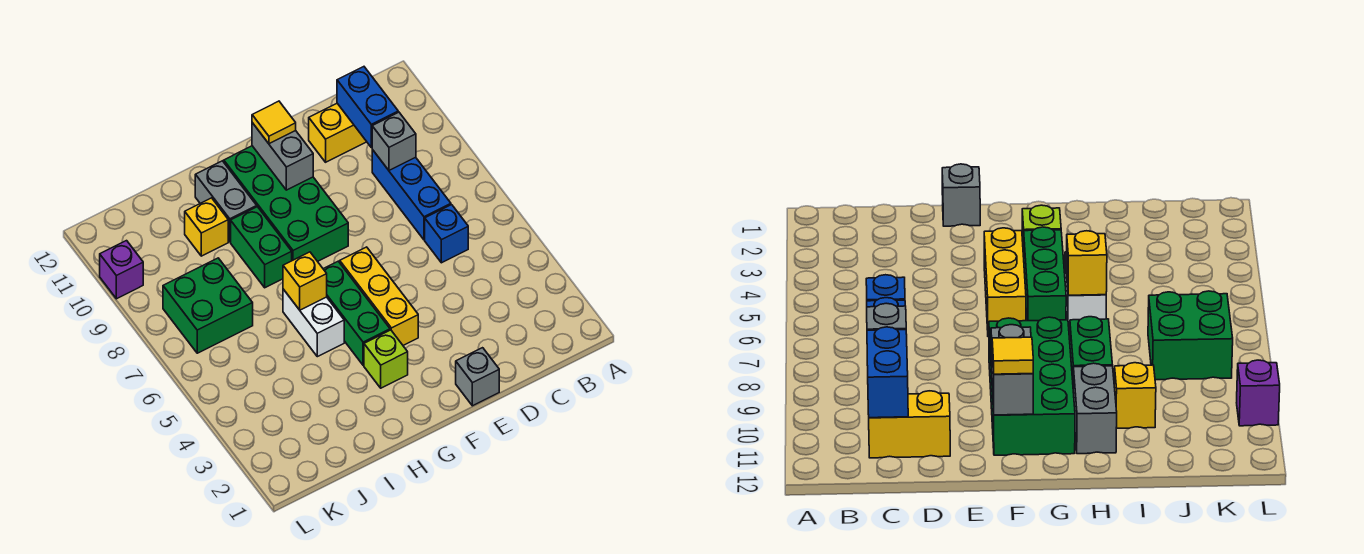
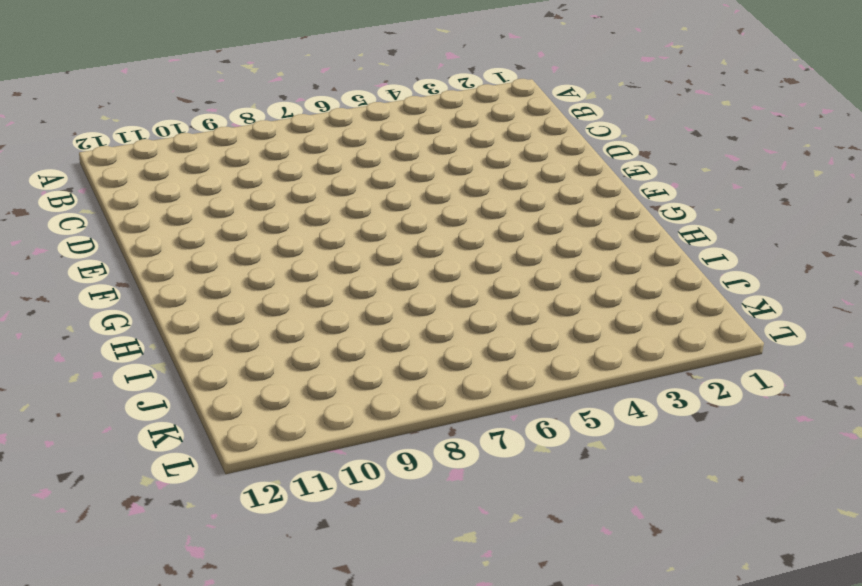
none -> blue 1x1 brick [425,205,468,263]
none -> blue 1x3 brick [372,150,451,240]
none -> yellow 1x2 brick [309,104,367,162]

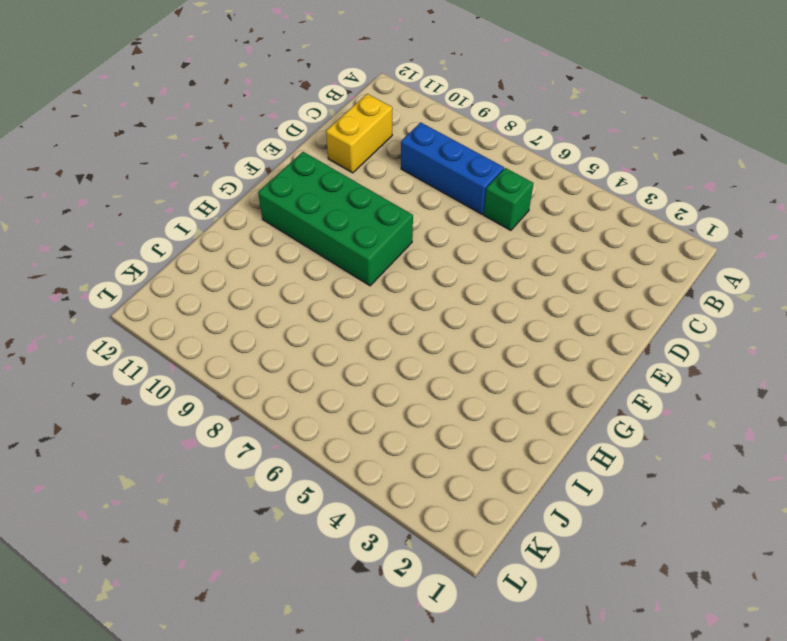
green 1x1 brick [484,168,533,230] -> blue 1x1 brick [425,205,468,263]
none -> grey 1x1 brick [456,348,499,406]
none -> yellow 1x3 brick [340,247,418,345]
none -> lime 1x1 brick [364,330,408,388]

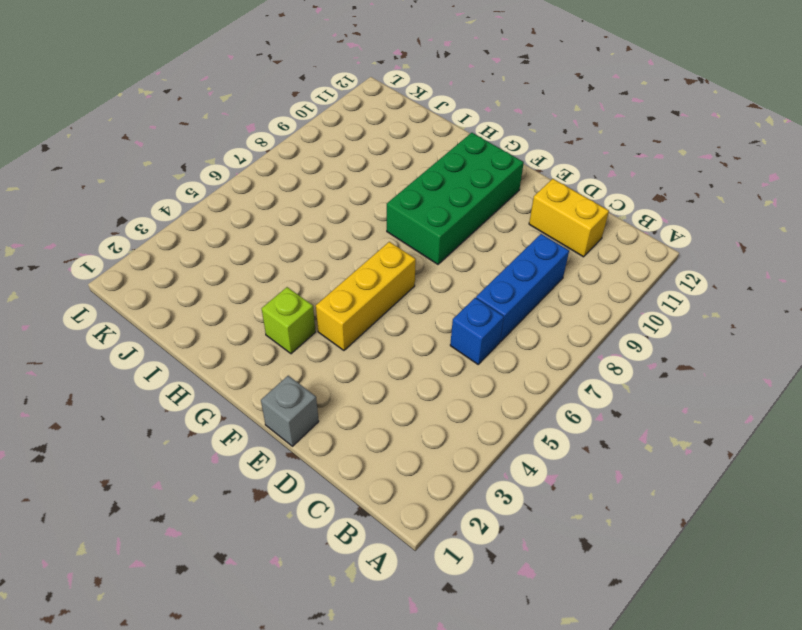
none -> green 1x3 brick [324,261,390,365]
none -> white 1x2 brick [283,289,344,357]
none -> green 1x2 brick [231,207,292,288]

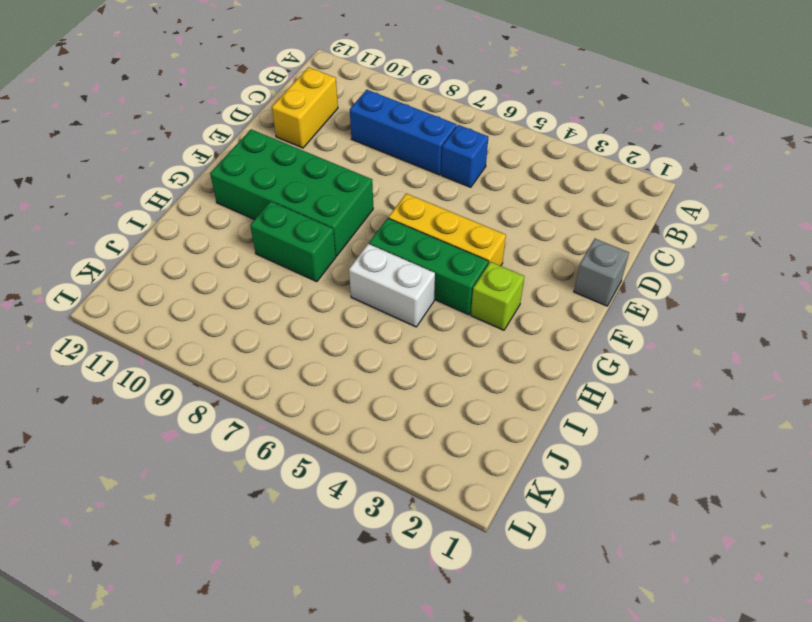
none -> grey 1x2 brick [195,161,257,242]
none -> yellow 1x1 brick [185,198,228,256]
none -> green 2x2 brick [163,258,253,353]

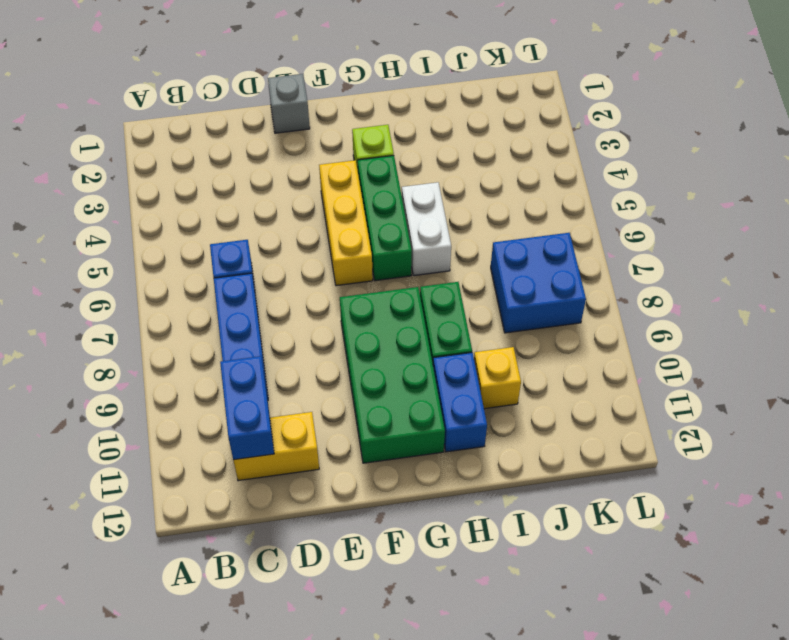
blue 1x2 brick [433,353,487,452] -> grey 1x2 brick [195,161,257,242]
blue 2x2 brick [491,233,586,333] -> green 2x2 brick [163,258,253,353]
none -> purple 1x1 brick [100,241,143,299]
none -> grey 1x1 brick [372,112,416,170]
none -> grey 1x2 brick [252,123,313,190]

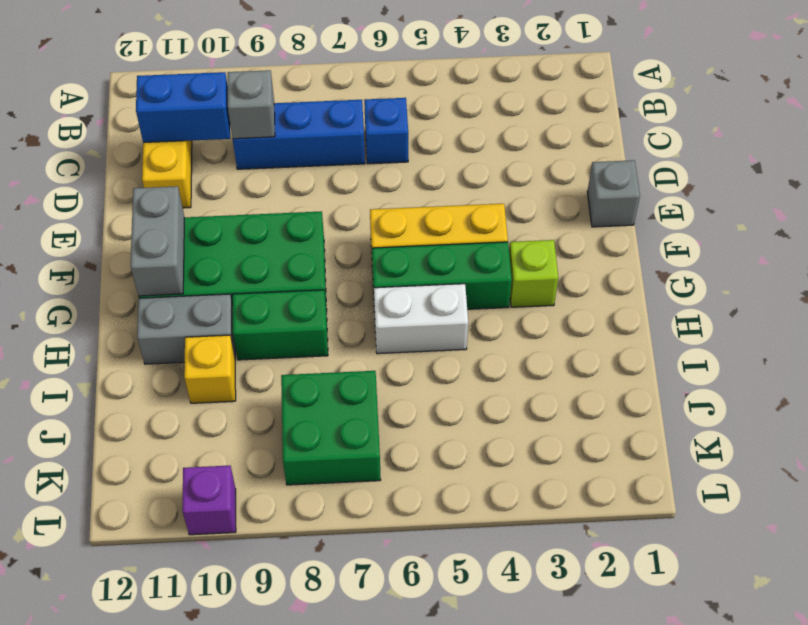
grey 1x2 brick [131,186,184,296] -> grey 1x2 brick turned to [252,123,313,190]
none -> yellow 1x1 brick [283,252,327,310]
none -> yellow 1x1 tile [252,101,296,144]

